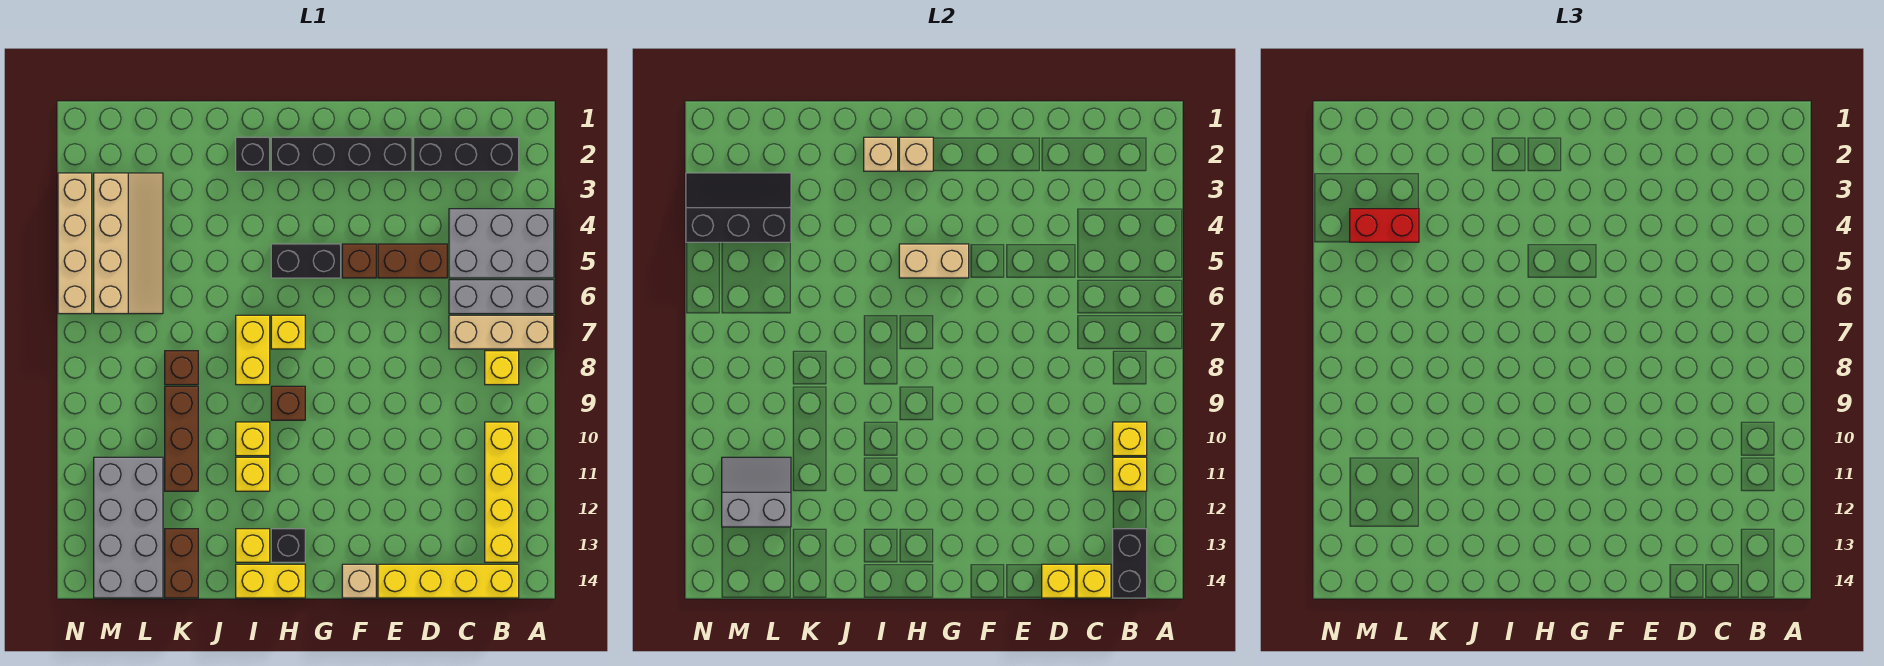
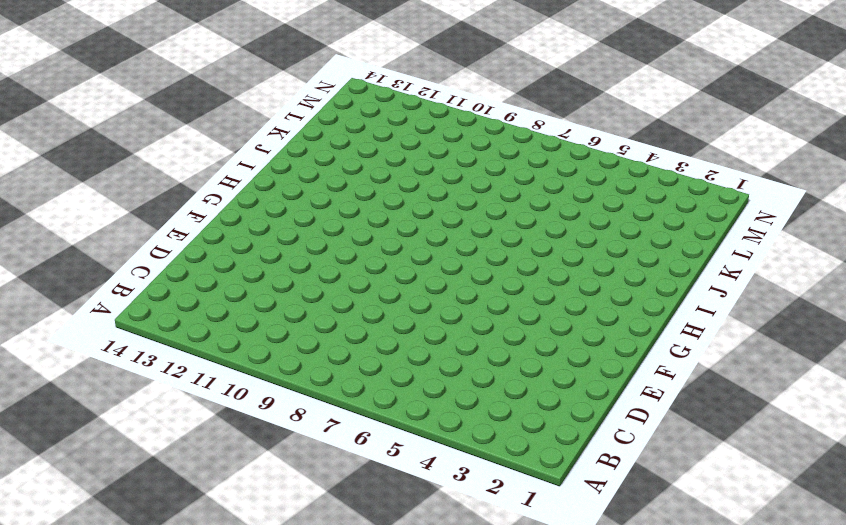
none -> grey 2x3 brick [449,209,554,278]
none -> grey 1x3 brick [449,280,554,314]
none -> tan 1x3 brick [449,315,554,349]
none -> black 1x3 brick [414,137,519,171]

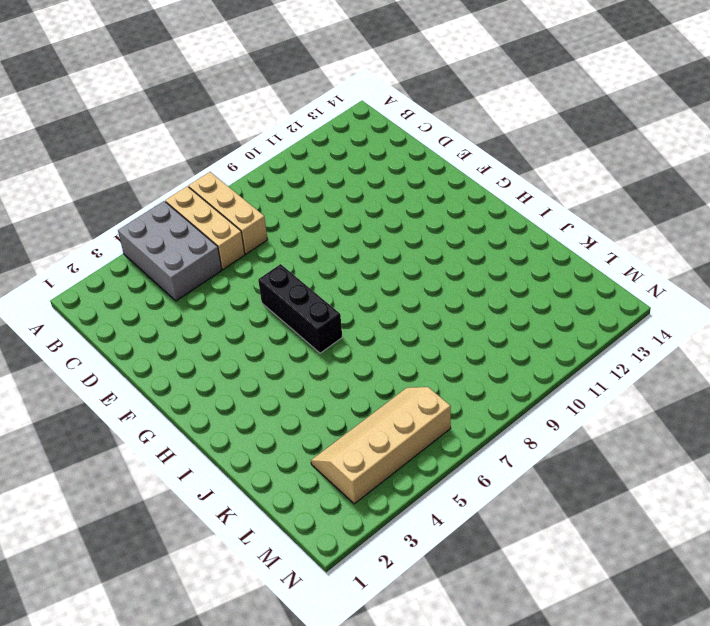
tan 1x3 brick [165,186,245,269] -> grey 1x3 brick [449,280,554,314]
black 1x3 brick [258,264,342,353] -> black 1x3 brick moved to [414,137,519,171]
none -> yellow 1x1 brick [485,351,519,385]
none -> yellow 1x4 brick [485,422,519,562]
none -> yellow 1x4 brick [378,564,519,598]
none -> brown 1x2 brick [378,244,447,278]

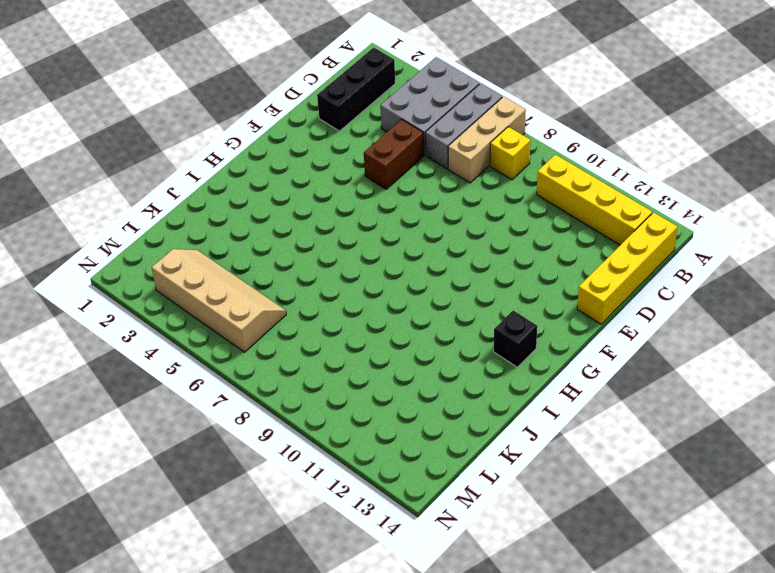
none -> black 1x4 brick [271,137,412,171]
none -> brown 1x1 brick [342,244,376,278]
none -> tan 1x1 brick [342,564,376,598]
none -> black 1x2 brick [271,244,341,278]

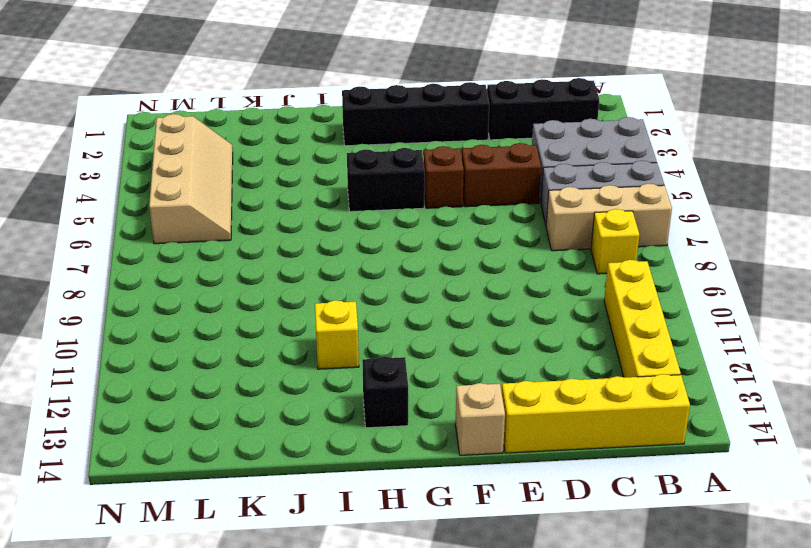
none -> yellow 1x1 brick [271,315,305,349]
none -> brown 1x1 brick [271,386,305,420]
none -> yellow 1x2 brick [236,564,305,598]
none -> black 1x1 brick [236,137,270,171]

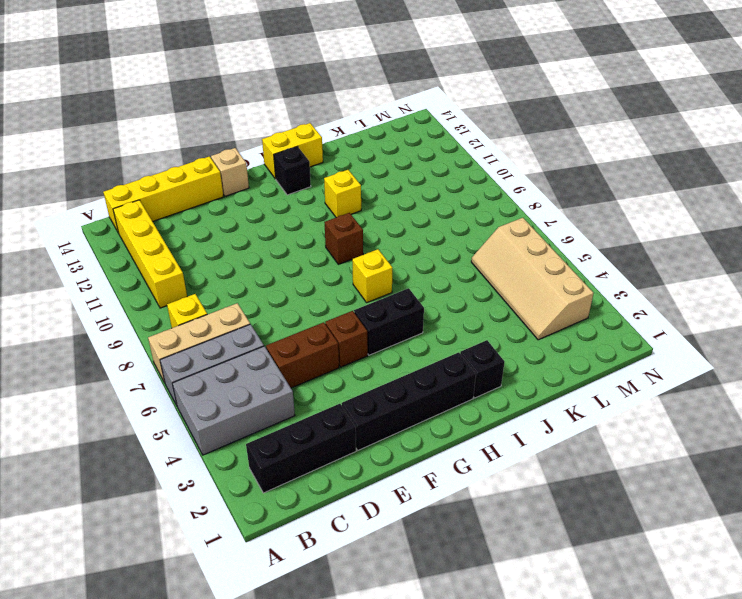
none -> yellow 1x2 brick [236,315,270,385]
none -> yellow 1x1 brick [236,422,270,456]
none -> yellow 1x1 brick [236,529,270,562]
none -> brown 1x1 brick [165,351,198,385]

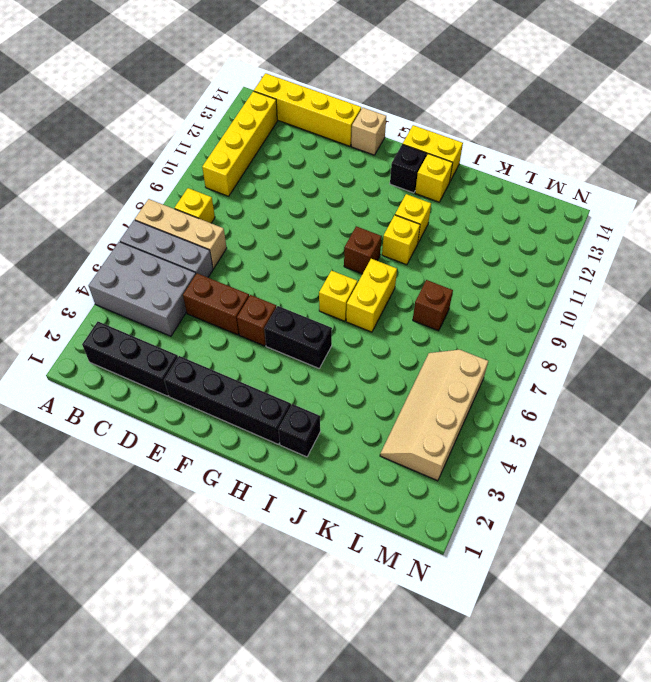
none -> brown 1x3 brick [165,386,198,491]
none -> brown 1x2 brick [165,529,198,598]
none -> grey 2x4 brick [94,457,163,598]
none -> tan 1x4 brick [58,173,92,314]

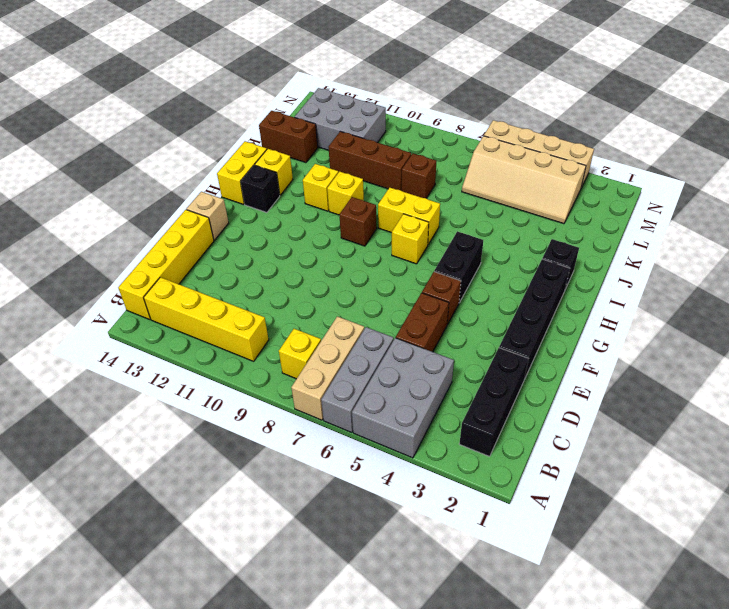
grey 2x3 brick [295,88,386,150] -> grey 2x4 brick [94,457,163,598]
none -> yellow 1x1 brick [1113,422,1147,456]
none -> yellow 1x1 brick [1113,457,1147,491]
none -> black 1x2 brick [1113,529,1147,598]
none -> yellow 1x1 brick [1077,564,1111,598]

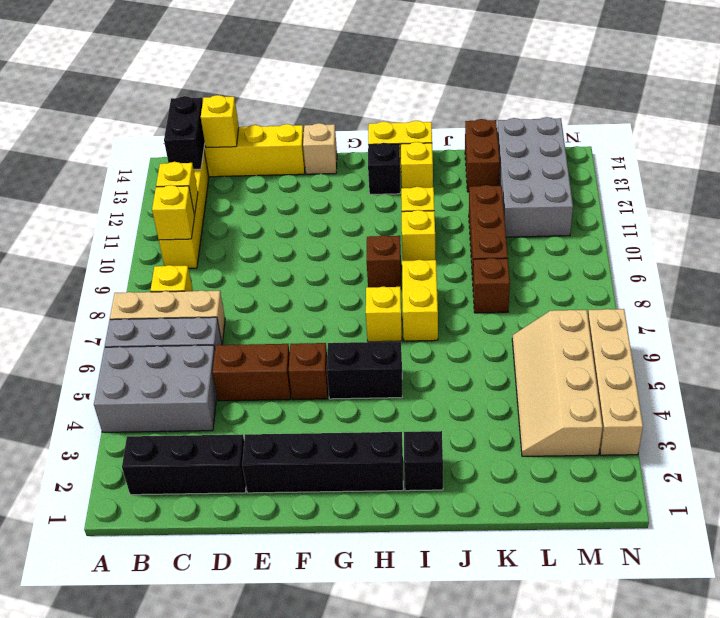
none -> yellow 1x1 brick [1042,564,1075,598]
none -> tan 1x2 brick [899,244,969,278]
none -> tan 1x1 brick [899,137,933,171]
none -> tan 1x1 brick [864,137,898,171]

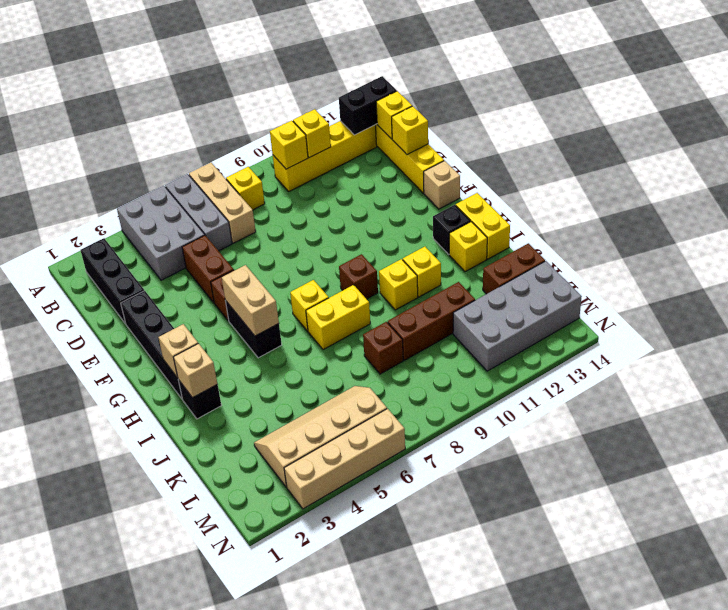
none -> black 2x3 slope [686,173,791,242]
none -> grey 2x2 slope [722,457,791,527]
none -> red 1x2 brick [1350,209,1419,242]

